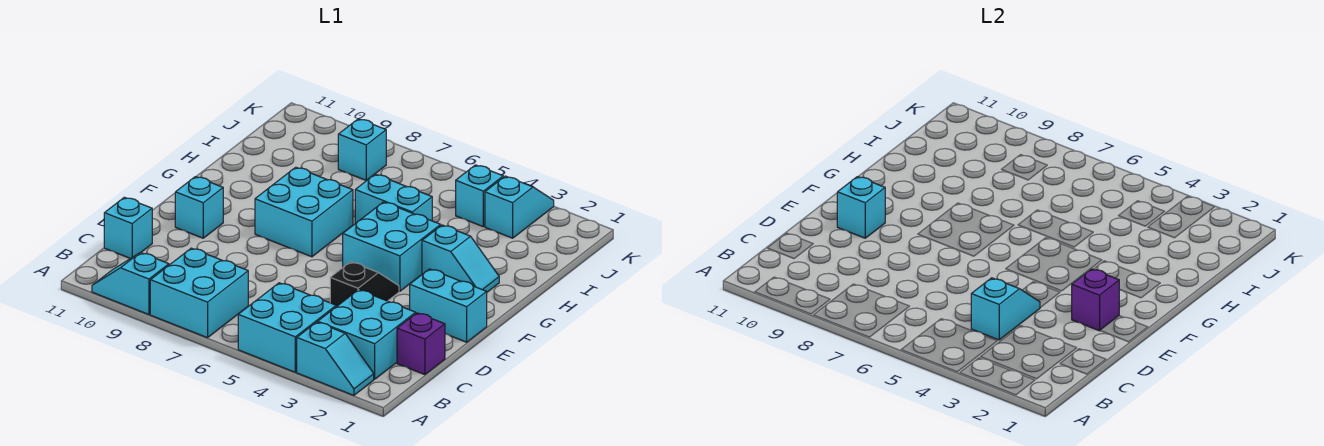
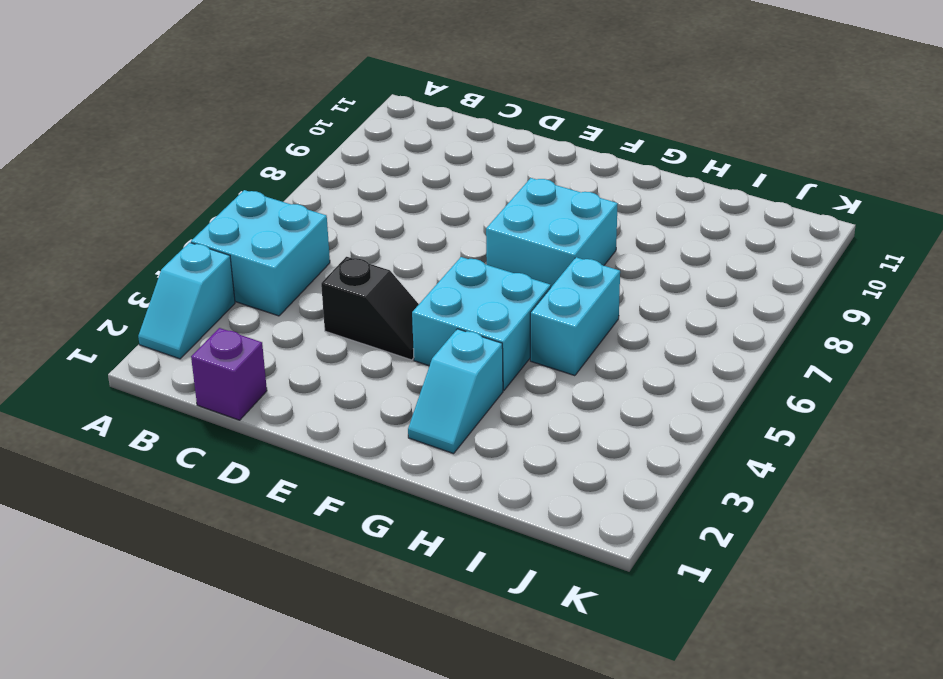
none -> cyan 2x2 brick [150,248,248,338]
none -> cyan 1x2 slope [92,253,169,315]
none -> cyan 2x2 brick [318,290,416,379]

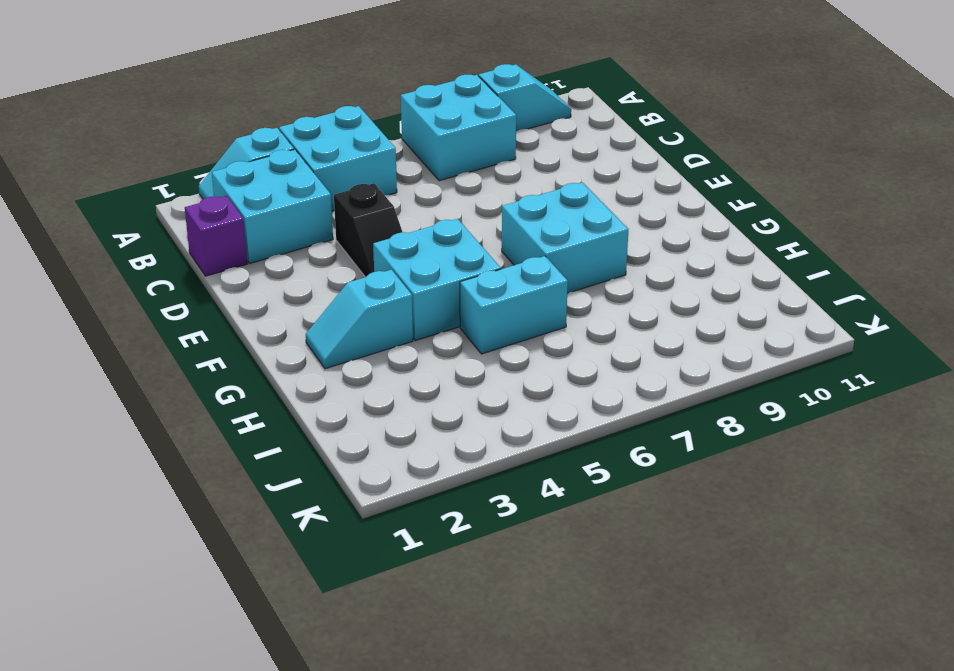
none -> cyan 1x1 brick [104,197,152,259]
none -> cyan 1x2 brick [410,269,487,342]
none -> cyan 1x1 brick [175,177,223,238]

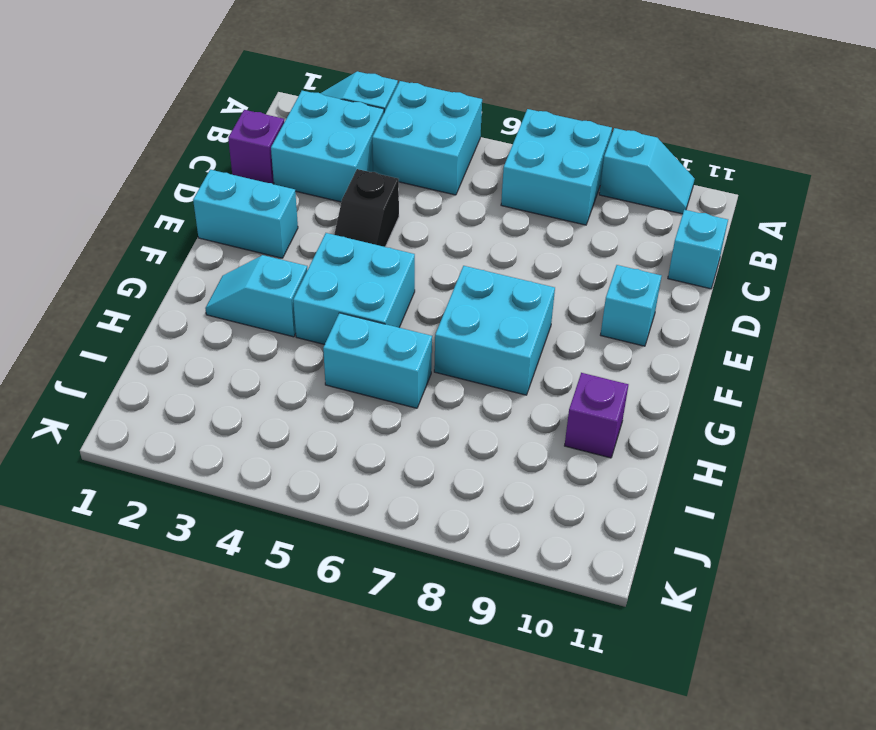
purple 1x1 brick [565,373,628,458] -> purple 1x1 brick moved to [1072,269,1120,331]
none -> cyan 1x2 slope [485,176,554,238]
none -> cyan 1x1 brick [456,165,503,227]
none -> cyan 1x1 brick [338,119,386,181]

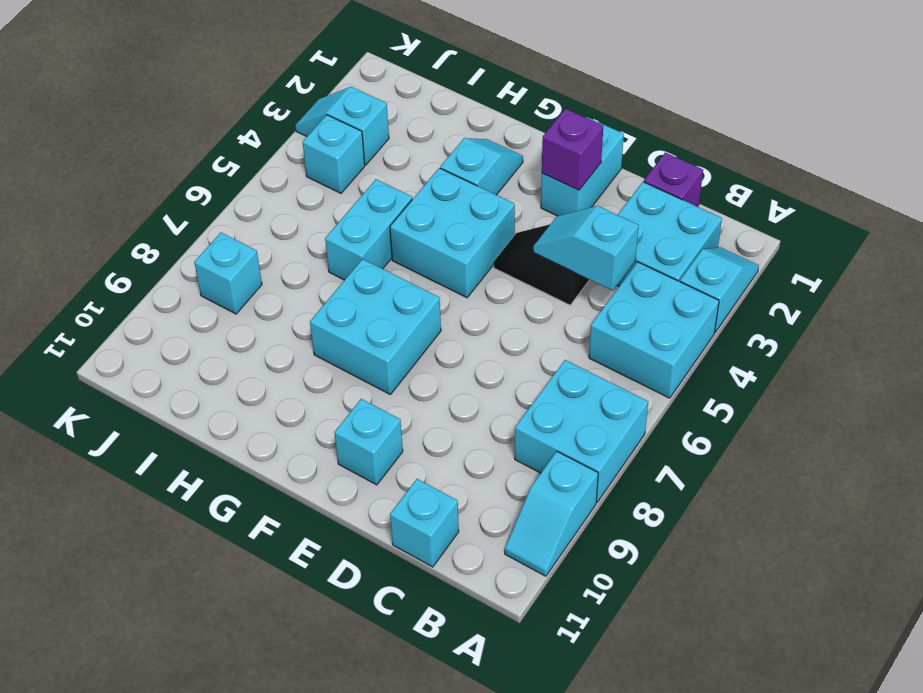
none -> cyan 1x1 brick [837,177,885,238]

